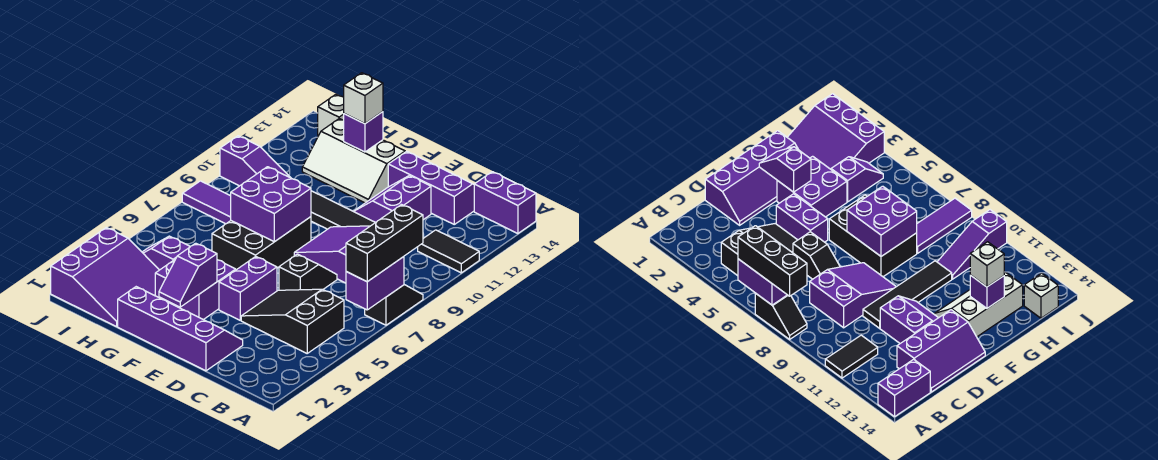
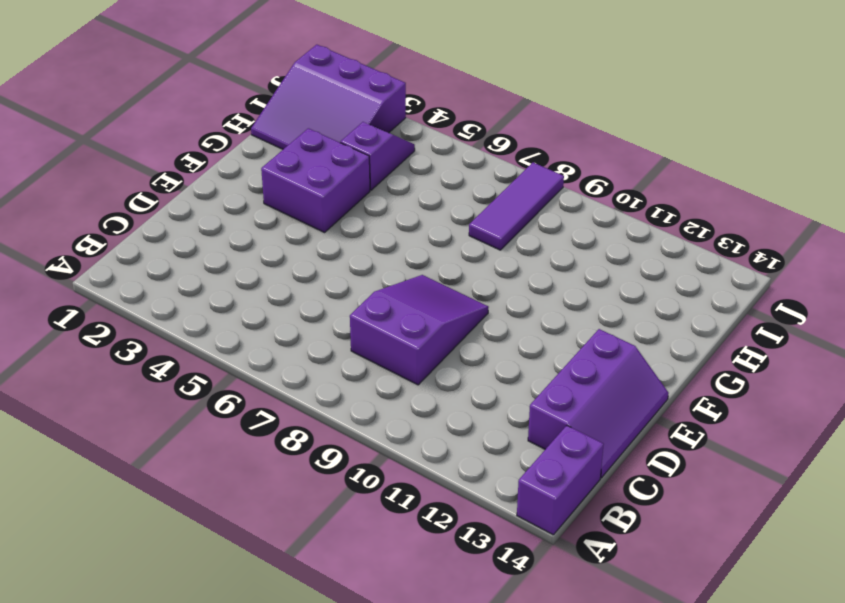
none -> black 1x2 slope [365,285,423,325]
none -> black 1x2 tile [418,230,479,273]
none -> black 2x3 slope [241,289,344,353]

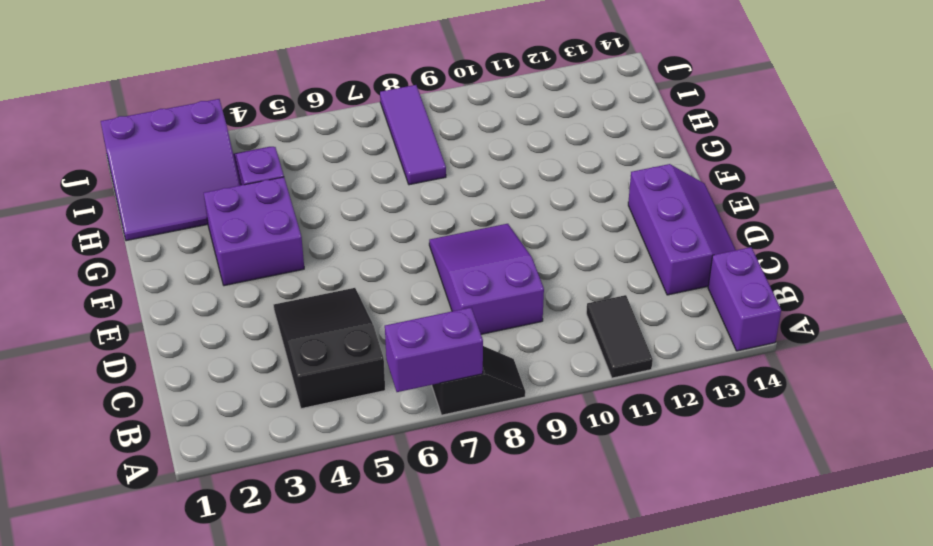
none -> purple 2x4 slope [118,287,243,371]
none -> black 1x2 slope [279,254,337,290]
none -> black 1x4 tile [311,191,375,229]

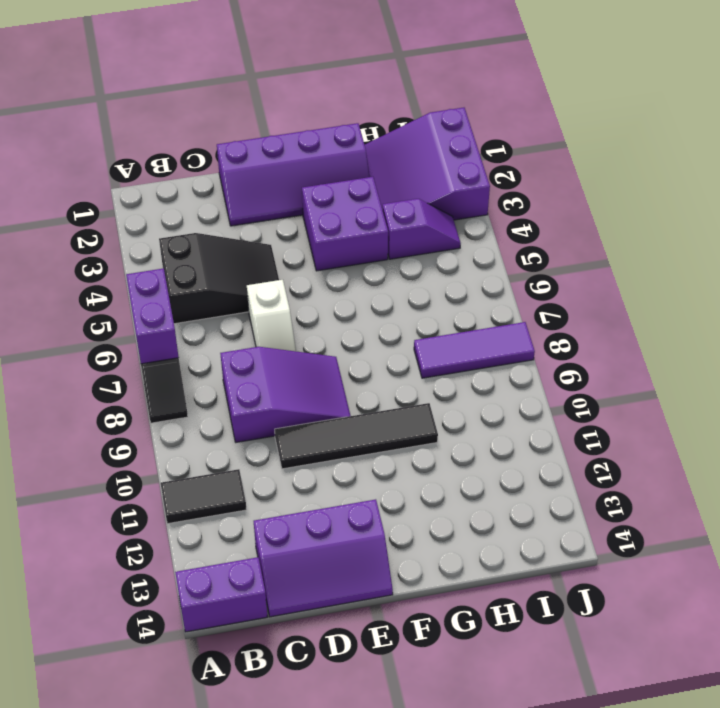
white 1x2 slope [247,280,296,351] -> black 1x2 slope [279,254,337,290]
none -> purple 2x2 slope [354,176,431,222]
none -> purple 1x2 brick [219,257,277,320]
none -> black 2x3 brick [212,217,311,270]

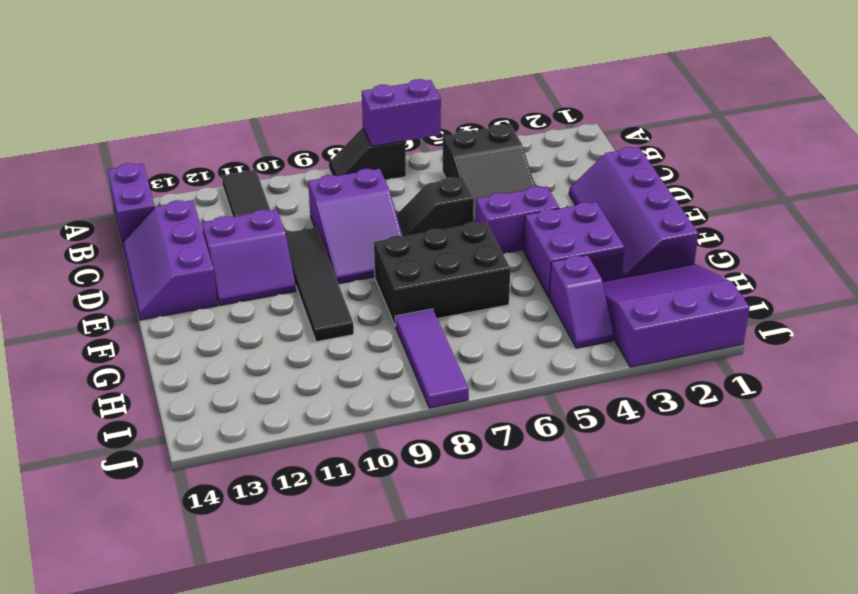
none -> white 2x3 slope [302,119,405,203]
none -> purple 1x3 slope [220,136,291,186]
none -> white 1x1 brick [318,94,344,135]

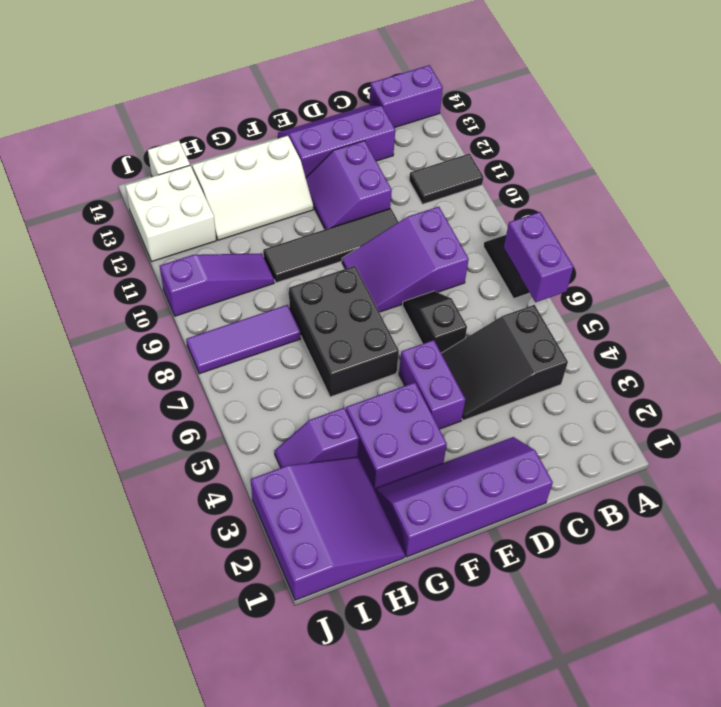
white 2x2 brick [125,165,216,261] -> none
none -> purple 1x2 slope [159,243,217,307]
none -> purple 2x2 brick [231,167,311,242]
none -> purple 1x1 brick [344,112,383,152]

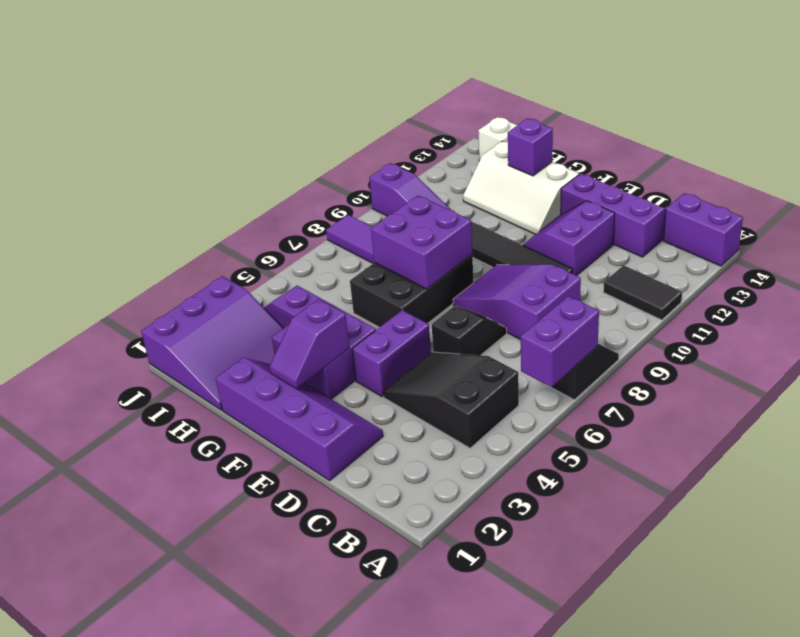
none -> black 1x3 brick [346,205,423,282]
none -> white 1x1 brick [344,73,383,124]

